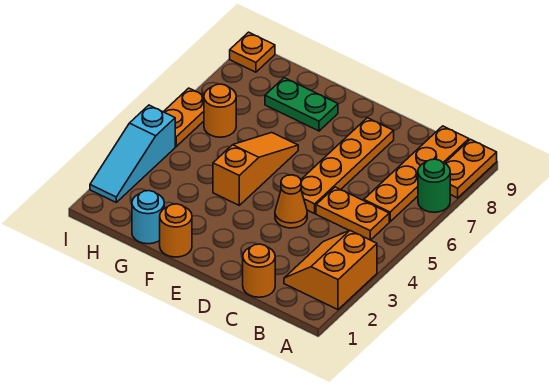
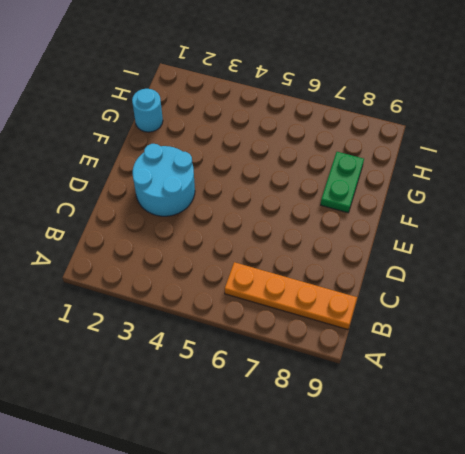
cyan 2x2 round brick [133,144,195,216] -> none
none -> orange 2x2 slope [284,231,377,310]
none -> green 1x1 round brick [418,159,450,212]
none -> orange 1x2 plate [445,139,497,198]

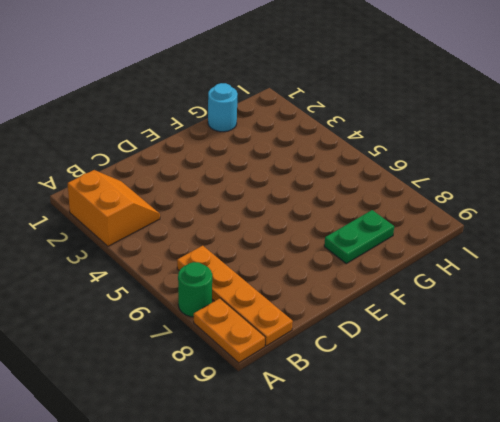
none -> orange 1x2 plate [316,187,389,240]
none -> orange 1x1 round brick [243,244,275,297]
none -> orange 1x1 cone [275,175,307,228]

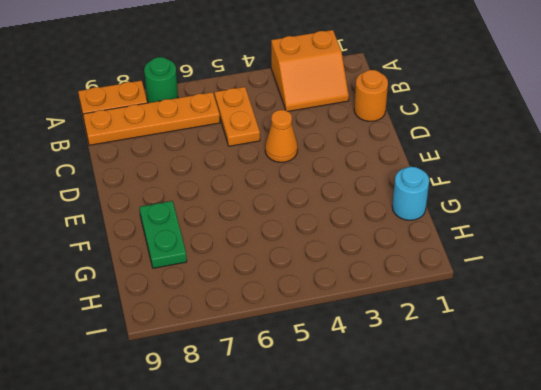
none -> orange 1x4 plate [301,118,394,214]
none -> orange 1x1 round brick [160,204,192,257]
none -> orange 1x3 slope [213,133,298,205]

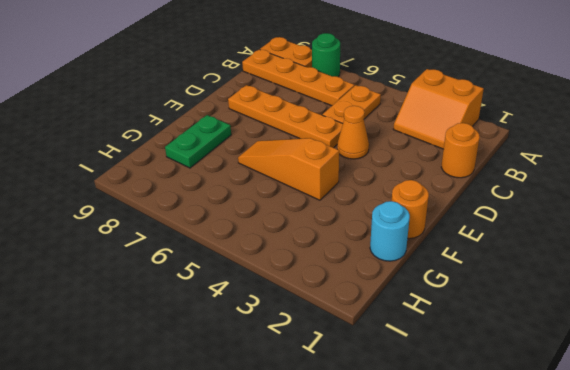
none -> orange 1x1 round brick [204,84,236,137]
none -> cyan 1x3 slope [90,105,175,202]
none -> orange 1x2 plate [164,88,204,147]

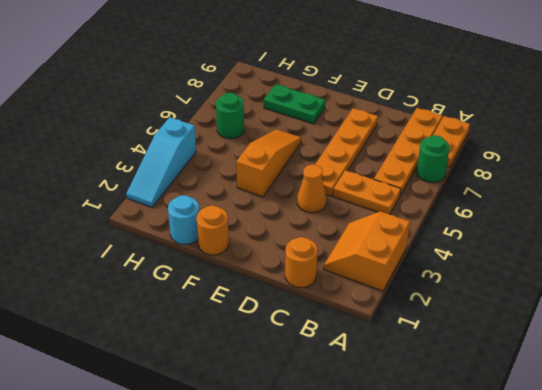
green 1x1 round brick [216,93,244,139] -> orange 1x1 round brick [204,84,236,137]
none -> orange 1x2 plate [164,88,204,147]
none -> orange 1x1 plate [230,32,275,72]

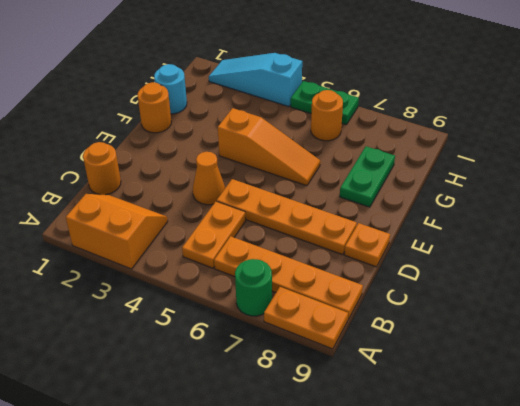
orange 1x1 plate [344,223,390,267] -> orange 1x1 plate moved to [230,32,275,72]
green 1x2 plate [291,81,359,125] -> orange 1x2 plate [164,88,204,147]

